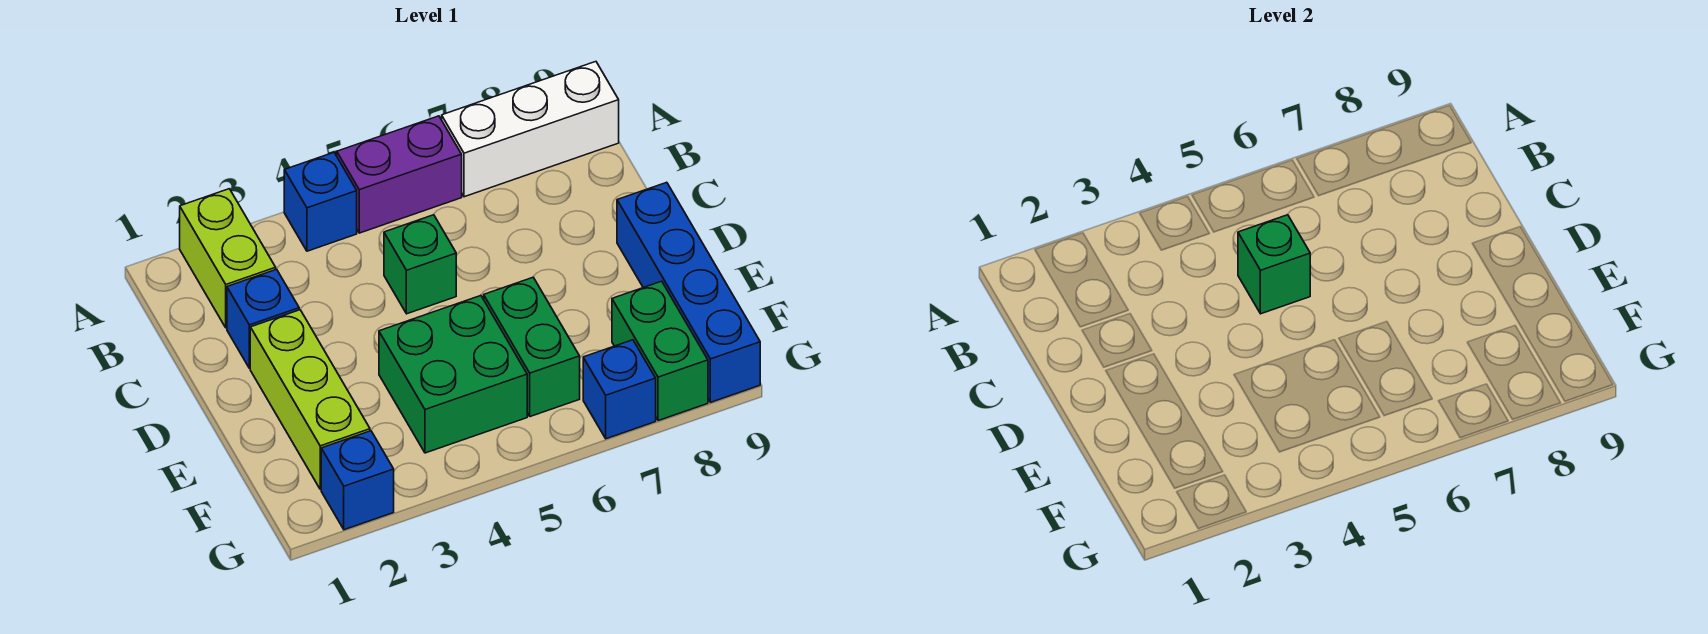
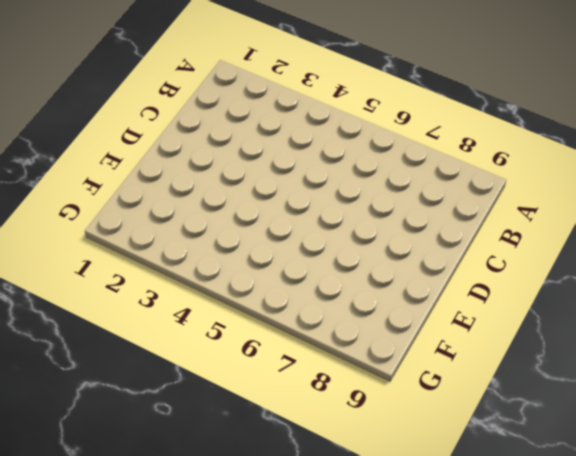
none -> lime 1x2 brick [180,189,276,328]
none -> blue 1x1 brick [284,152,357,251]
none -> purple 1x2 brick [337,116,462,233]

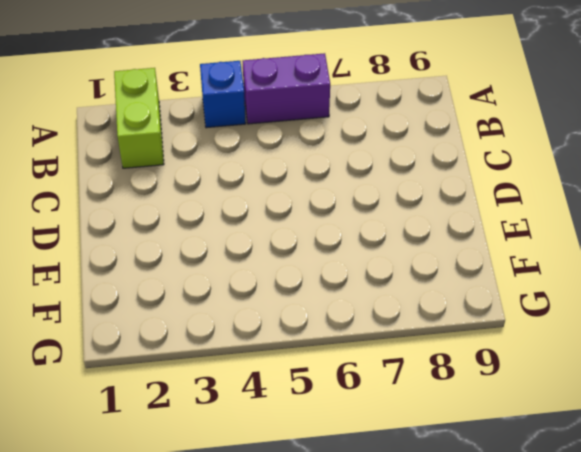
none -> white 1x3 brick [442,62,619,197]
none -> blue 1x1 brick [227,269,299,368]
none -> green 1x1 brick [384,215,456,314]

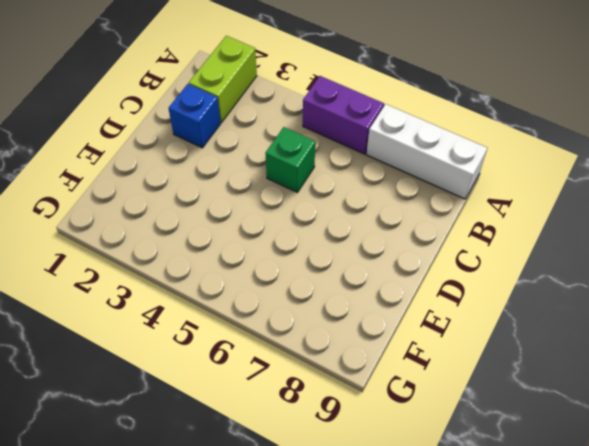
none -> blue 1x1 brick [284,152,357,251]
none -> lime 1x3 brick [250,310,370,489]
none -> blue 1x4 brick [617,182,760,402]

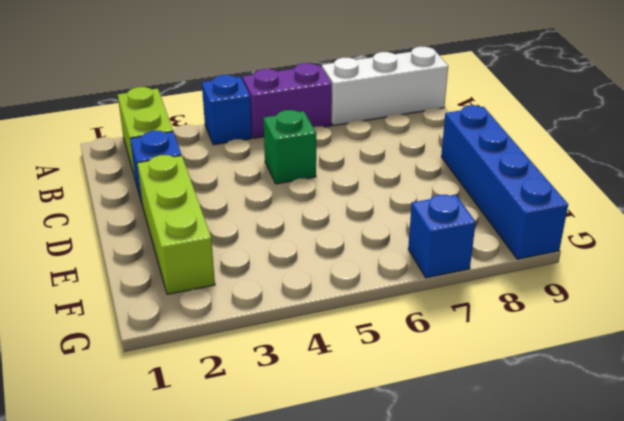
none -> green 2x2 brick [379,296,527,453]
none -> green 1x2 brick [484,278,580,417]
none -> green 1x2 brick [612,281,708,421]

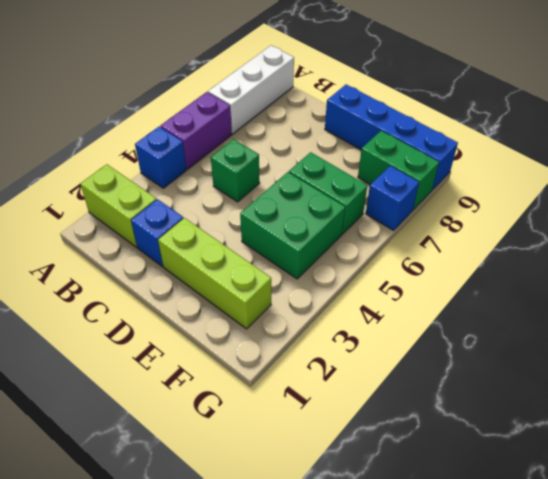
none -> blue 1x1 brick [321,431,394,530]
none -> green 1x1 brick [1238,215,1310,314]

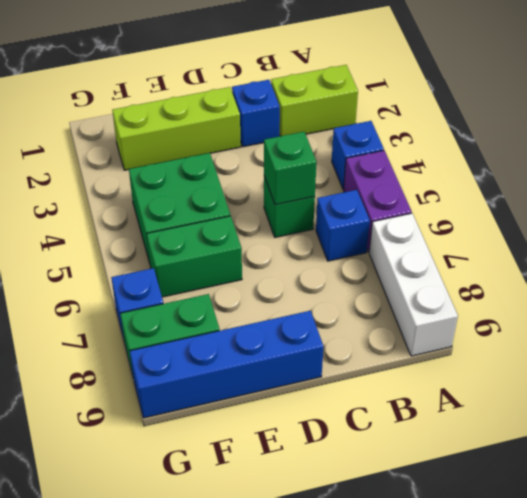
blue 1x1 brick [316,190,370,261] -> blue 1x1 brick moved to [321,431,394,530]

